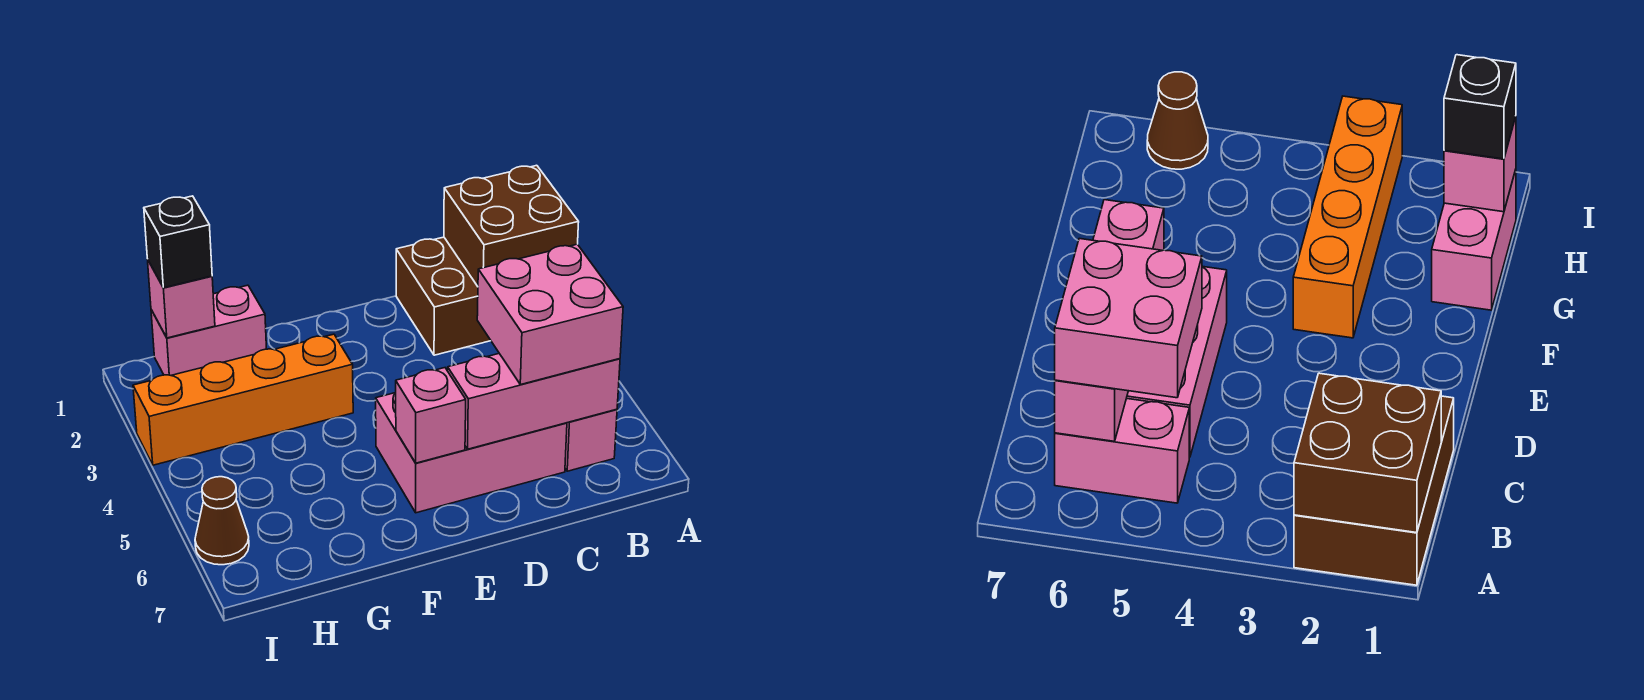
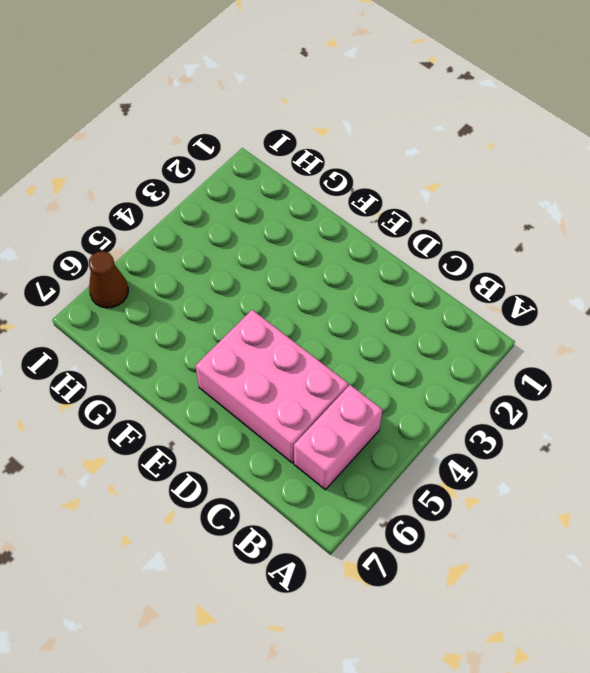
none -> brown 2x3 brick [396,237,491,355]
none -> orange 1x4 brick [133,334,353,465]
none -> pink 1x2 brick [151,285,266,375]

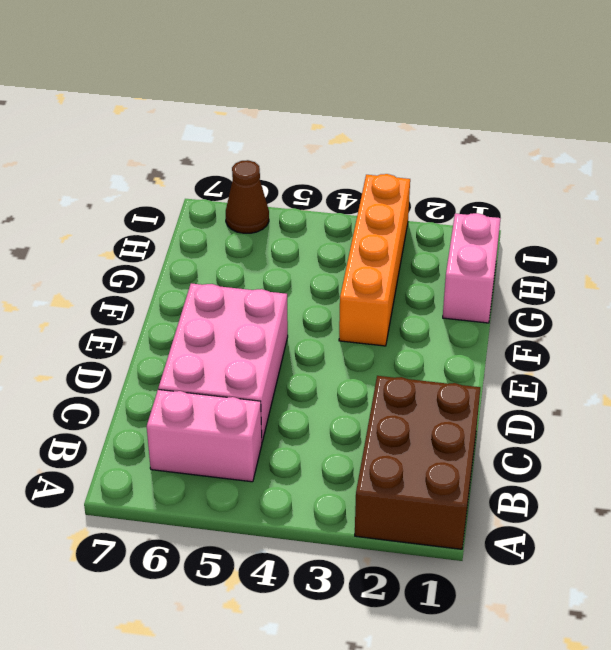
none -> brown 2x2 brick [444,165,579,286]
none -> pink 1x3 brick [448,354,620,449]
none -> pink 1x1 brick [396,368,466,463]

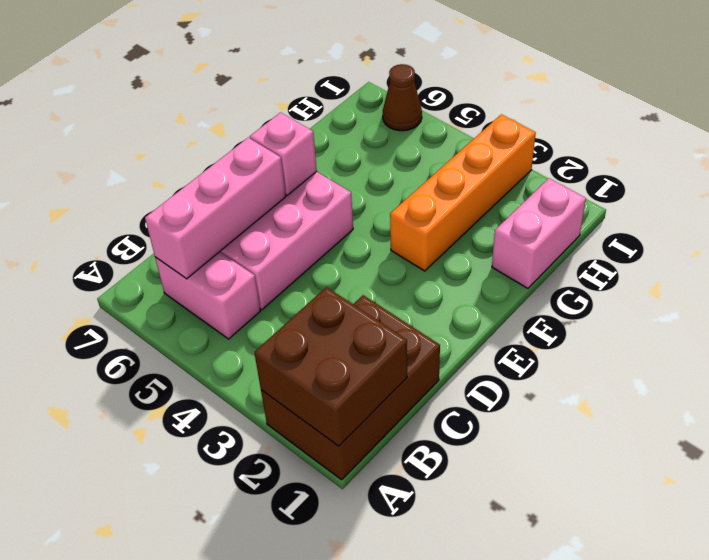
none -> pink 1x1 brick [148,261,215,338]
none -> pink 2x2 brick [477,244,623,385]
none -> black 1x1 brick [144,196,212,288]

